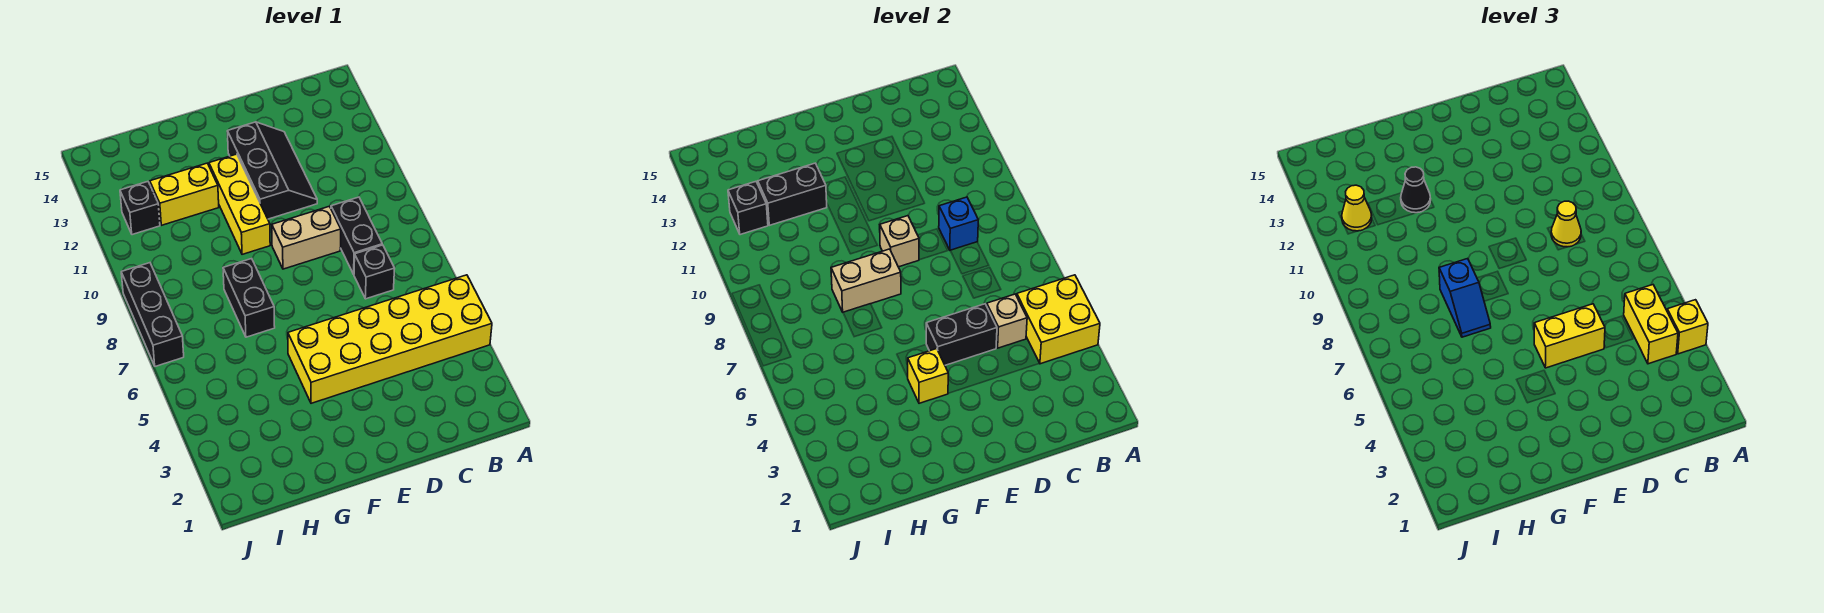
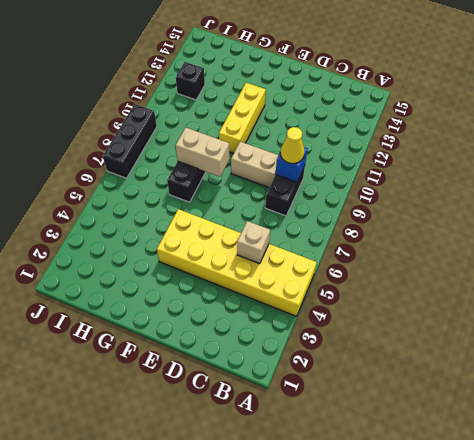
none -> black 1x1 brick [354,245,395,299]
none -> black 2x3 slope [227,122,317,219]
none -> yellow 1x2 brick [150,163,219,225]

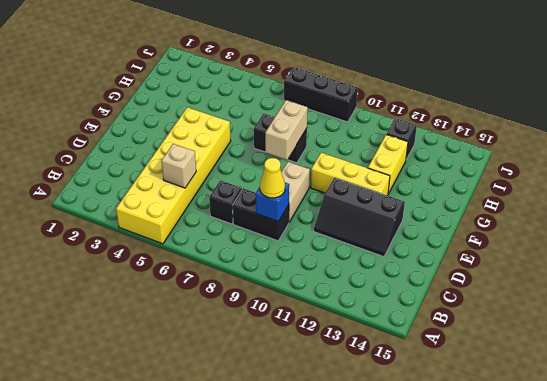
none -> yellow 2x2 brick [1017,275,1100,364]
none -> black 1x2 brick [926,304,997,365]
none -> tan 1x1 brick [880,216,919,267]

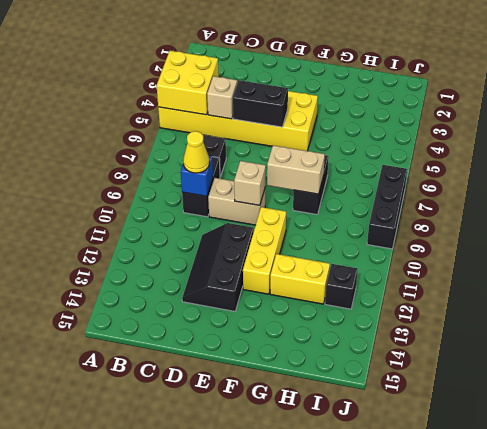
none -> yellow 1x1 brick [908,349,948,403]
none -> black 1x2 brick [758,163,827,225]
none -> black 1x1 brick [728,182,768,235]

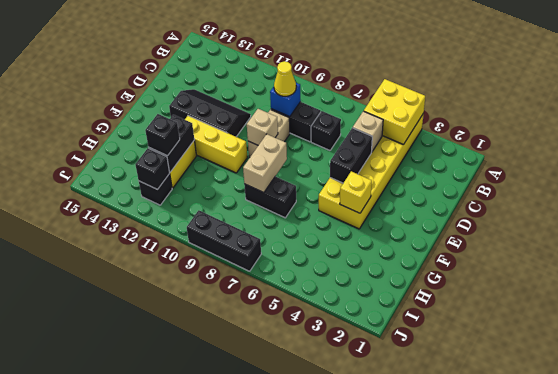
black 1x1 brick [145,114,180,156] -> none
none -> yellow 1x1 brick [1667,300,1708,354]
none -> yellow 1x2 brick [1624,285,1678,364]
none -> yellow 1x2 brick [1534,304,1605,368]

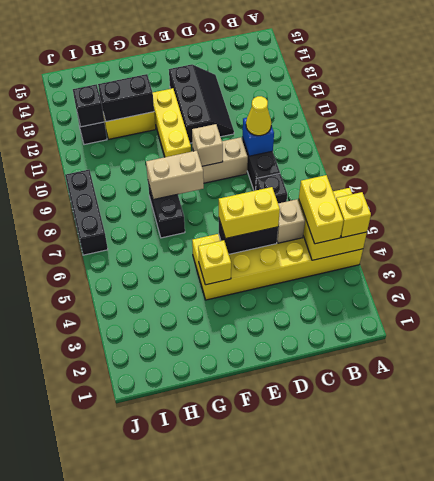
none -> blue 1x2 slope [1439,259,1491,337]
none -> black 1x1 cone [1401,167,1431,213]
none -> yellow 1x1 cone [1342,185,1372,231]

